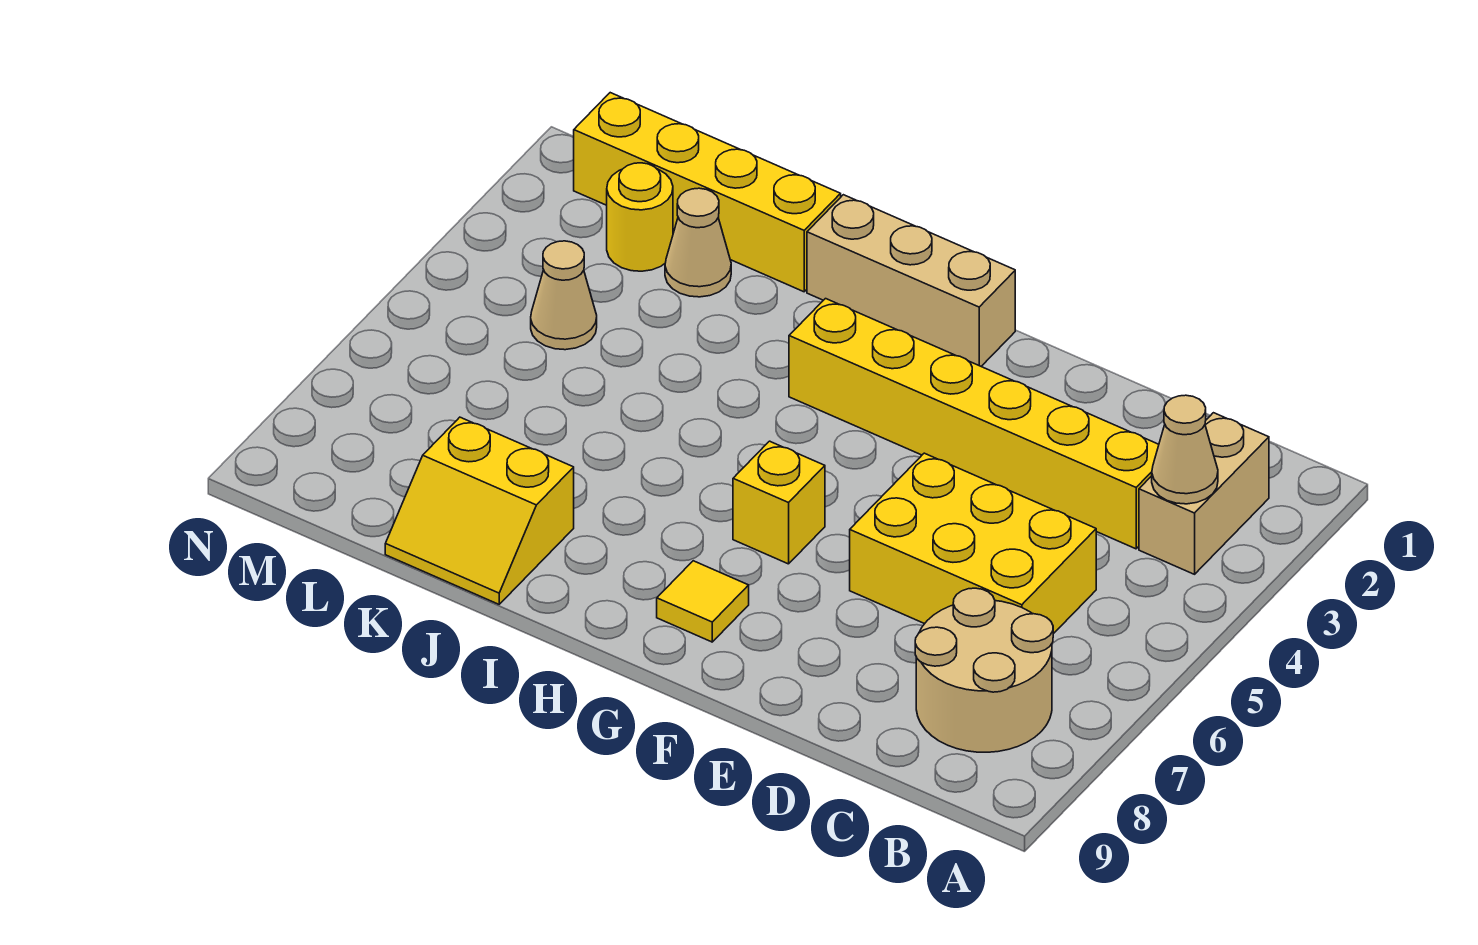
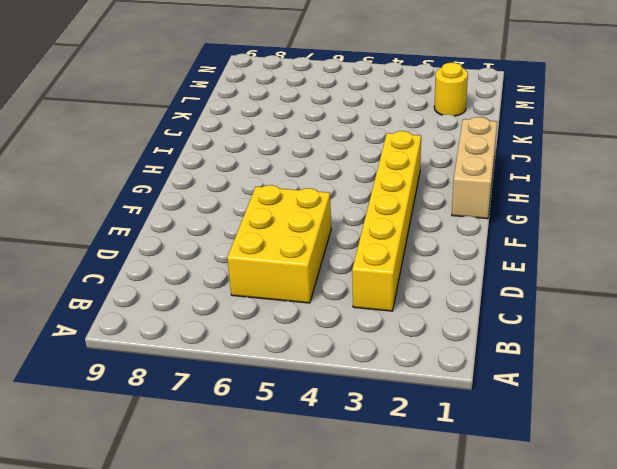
none -> tan 1x2 brick [1139,413,1269,574]
none -> tan 2x2 round brick [915,588,1053,752]
none -> yellow 1x1 brick [733,441,825,564]

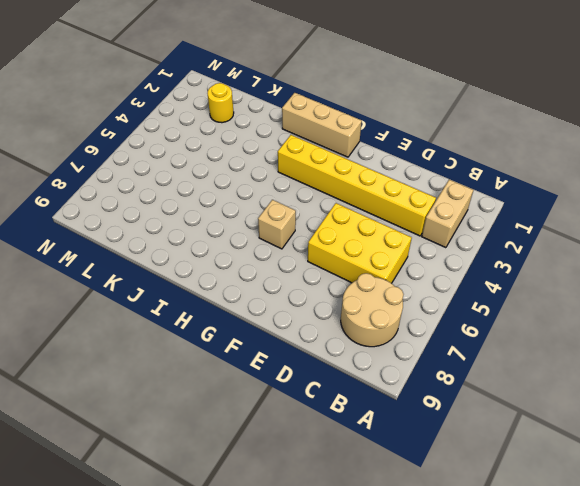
tan 1x1 brick [258,200,296,249] -> yellow 1x1 brick [733,441,825,564]
none -> yellow 1x1 tile [657,561,749,642]
none -> yellow 1x4 brick [574,93,841,292]
none -> yellow 2x2 slope [385,417,574,604]

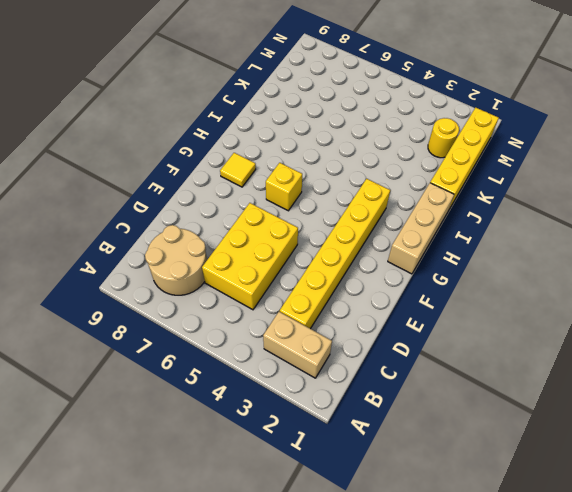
none -> yellow 2x2 slope [385,417,574,604]
none -> tan 1x1 cone [665,188,731,297]
none -> tan 1x1 cone [531,241,597,350]

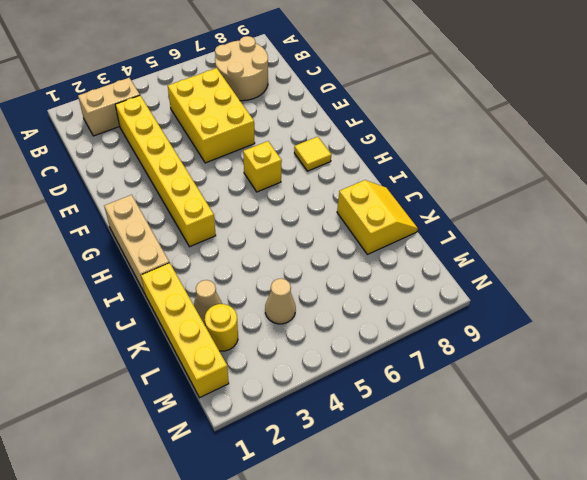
none -> tan 1x1 cone [1152,395,1218,504]

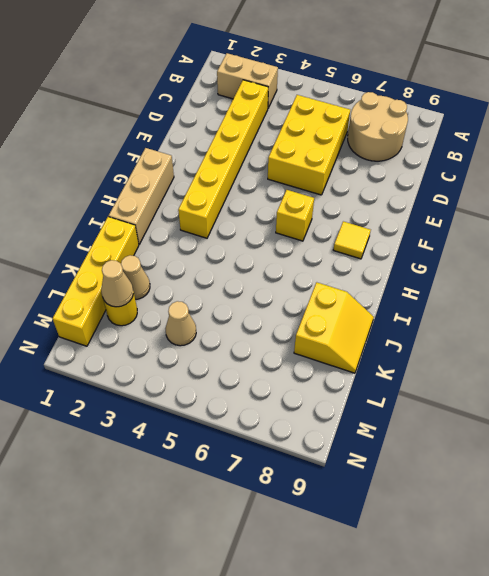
tan 1x1 cone [101,260,133,307] -> tan 1x1 cone moved to [1152,395,1218,504]

